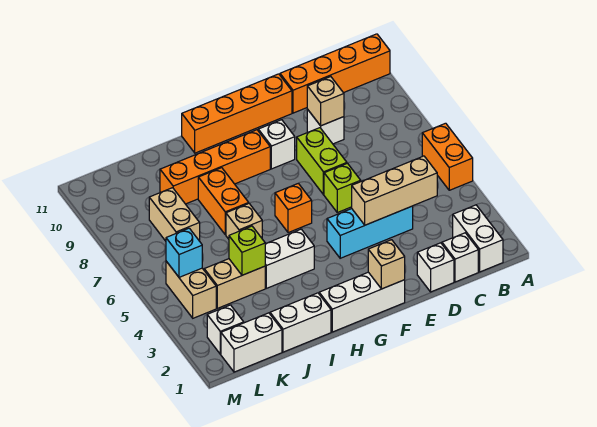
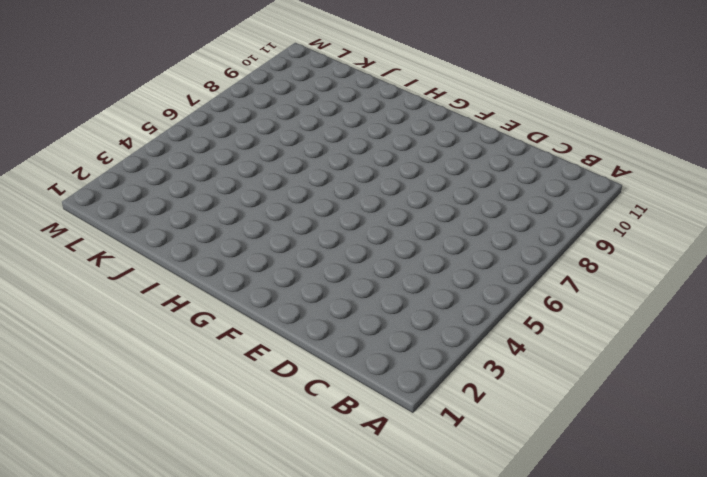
none -> orange 1x2 brick [422,123,473,190]
none -> orange 1x4 brick [280,34,390,113]
none -> white 1x2 brick [453,205,503,272]

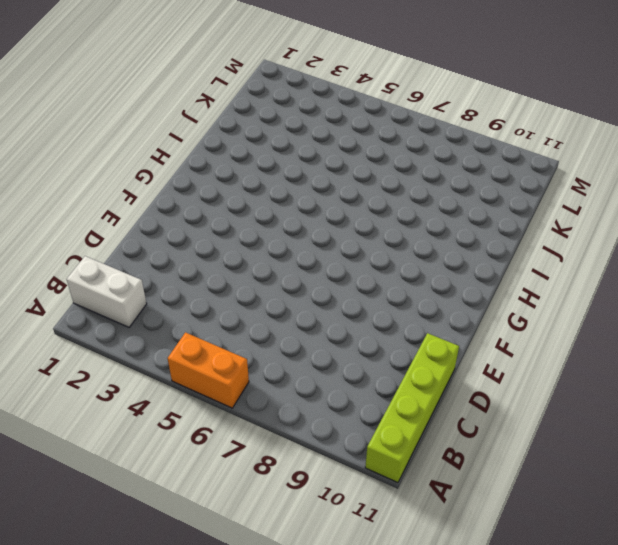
lime 1x4 brick [365,333,459,483] -> orange 1x4 brick [280,34,390,113]
none -> white 1x1 brick [442,233,478,282]
none -> white 1x1 brick [417,243,454,292]
none -> cyan 1x3 brick [327,206,413,258]

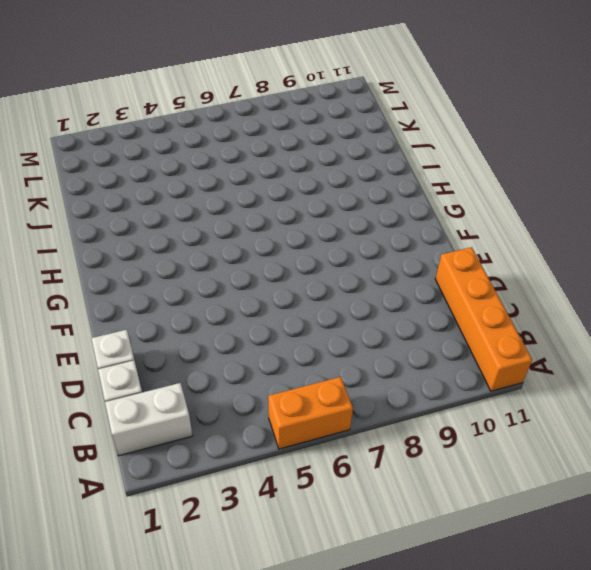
none -> cyan 1x3 brick [327,206,413,258]
none -> white 1x1 brick [307,109,344,144]
none -> lime 1x1 brick [324,163,361,212]

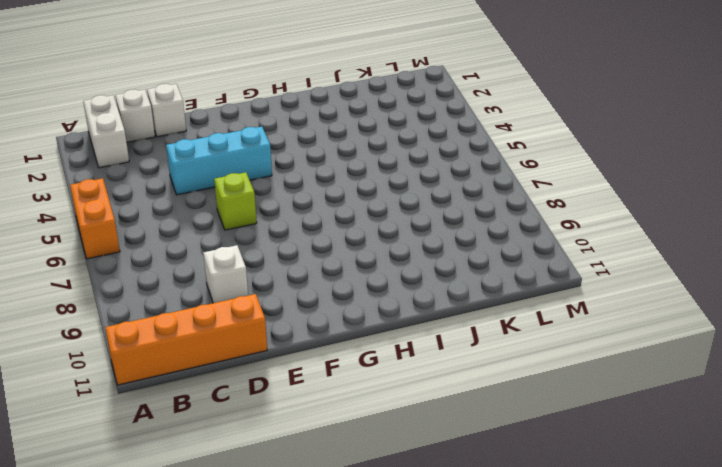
none -> lime 1x2 brick [297,128,347,195]
none -> orange 1x4 brick [182,74,292,153]
none -> white 1x3 brick [319,272,405,332]

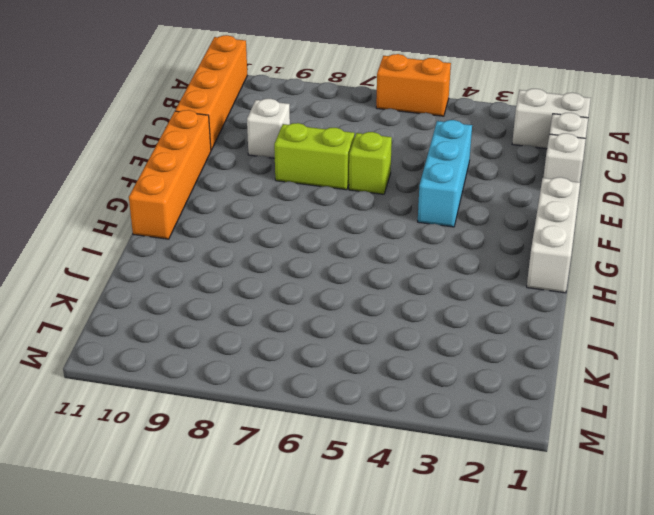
none -> white 1x1 brick [258,120,295,169]
none -> orange 1x1 brick [275,183,312,233]
none -> orange 1x4 brick [160,130,270,204]

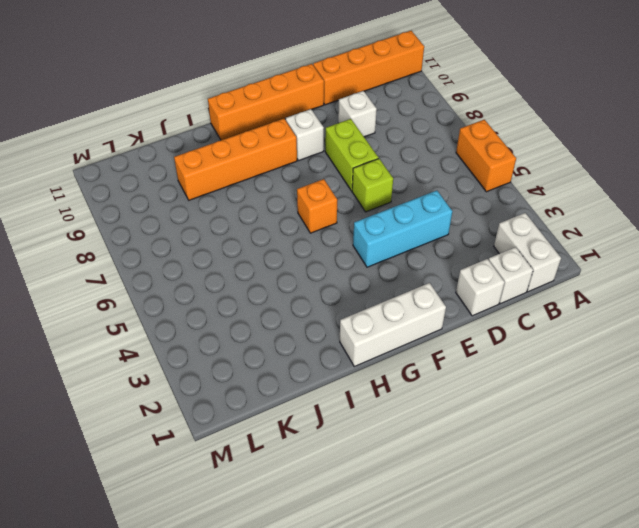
none -> white 1x2 brick [265,229,314,288]
none -> white 1x2 brick [270,293,331,352]
none -> tan 1x1 brick [226,204,262,239]

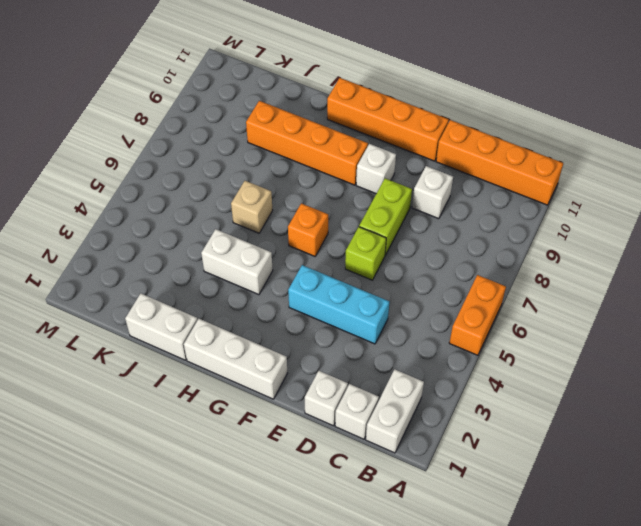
none -> orange 1x2 brick [198,168,249,235]
none -> tan 1x2 brick [204,259,265,308]
none -> white 1x2 brick [221,313,282,372]

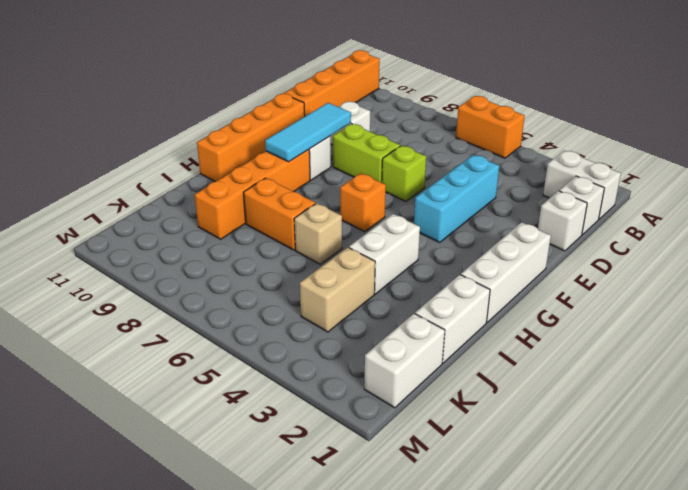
cyan 1x3 tile [265,103,351,162] -> none
none -> tan 1x2 brick [149,188,200,241]
none -> white 1x1 brick [207,305,244,354]
none -> tan 1x2 brick [166,261,216,318]

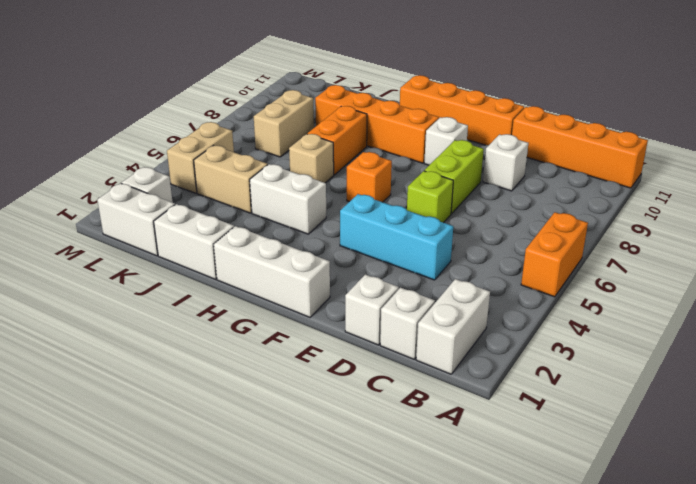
none -> tan 1x3 brick [352,156,437,225]
none -> tan 1x1 brick [307,77,344,126]
none -> tan 1x1 brick [368,240,405,289]

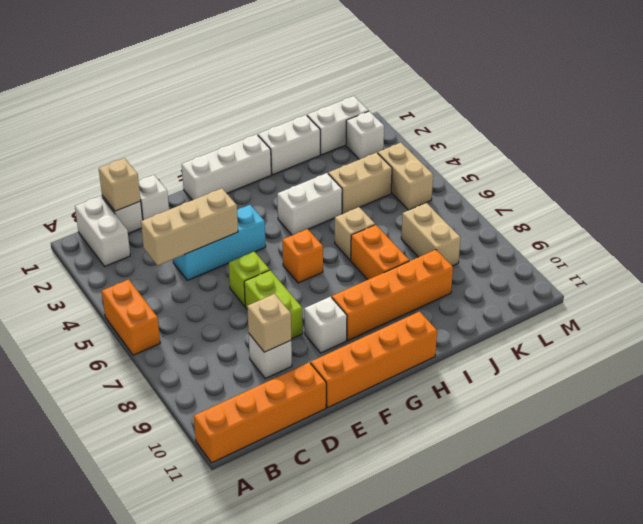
tan 1x1 brick [99,158,141,211] -> tan 1x1 brick moved to [368,240,405,289]
none -> lime 1x1 brick [229,226,265,275]
none -> cyan 1x1 brick [166,228,202,277]

